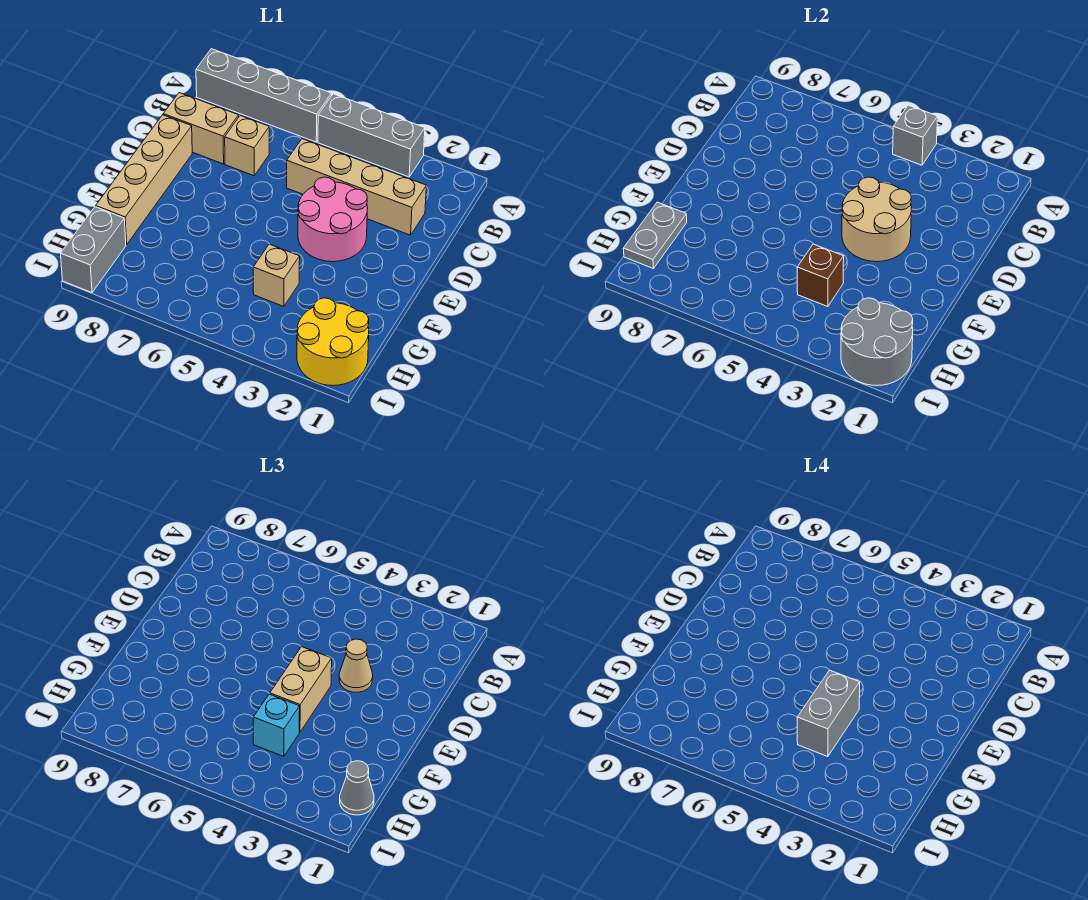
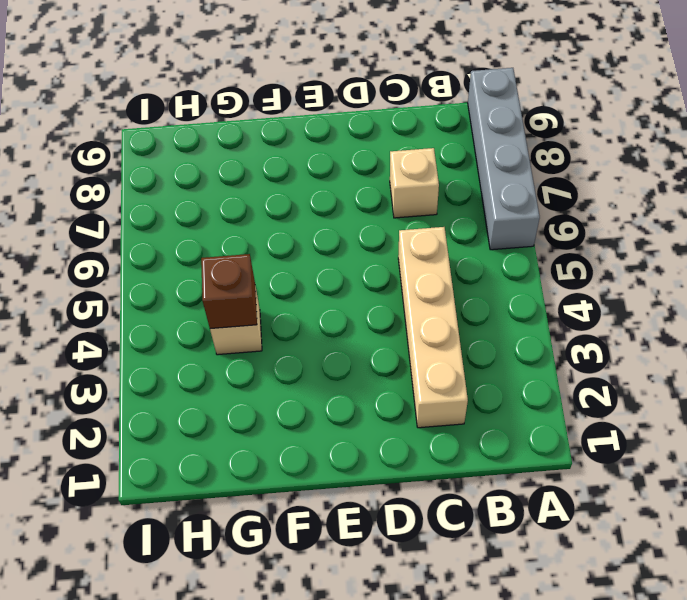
none -> grey 1x3 brick [318,94,425,177]
none -> tan 1x2 brick [163,93,239,164]
none -> pink 2x2 round brick [298,177,368,262]

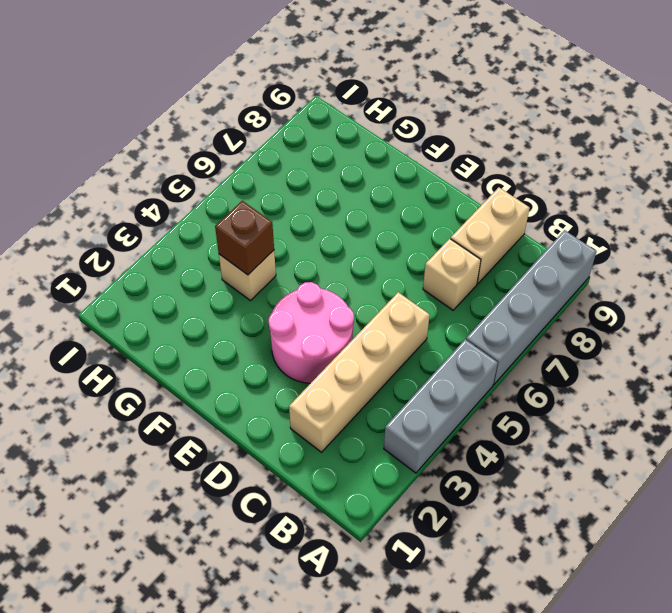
none -> tan 1x4 brick [96,115,192,245]
none -> yellow 2x2 round brick [297,298,369,386]
none -> grey 1x2 brick [61,207,126,293]

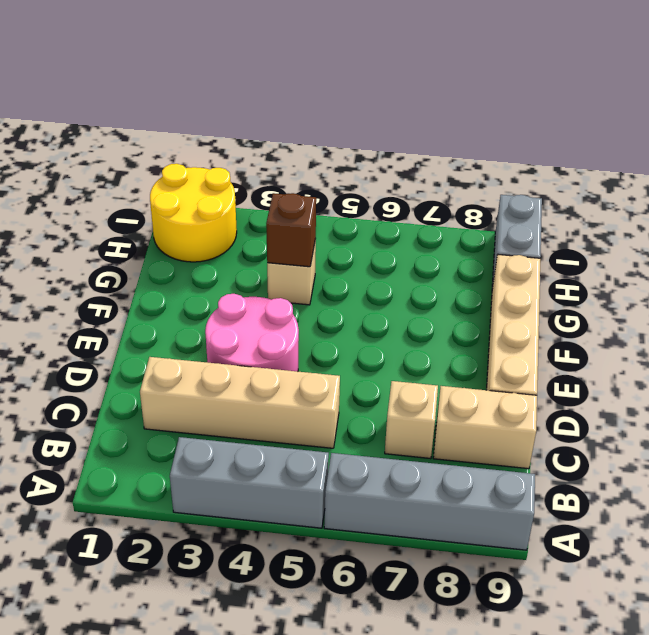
none -> grey 1x1 brick [893,105,938,165]
none -> tan 2x2 round brick [842,177,912,262]
none -> grey 1x2 plate [623,202,687,268]

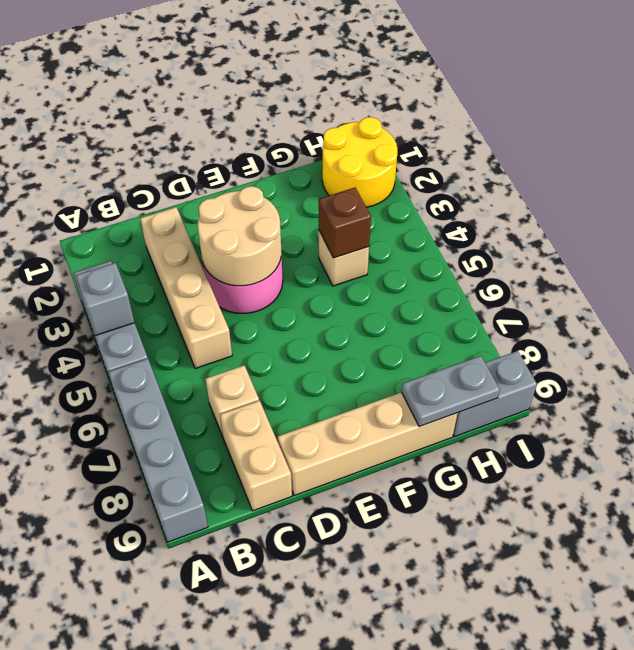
none -> grey 2x2 round brick [841,298,913,386]
none -> tan 1x1 cone [339,639,373,692]
none -> tan 1x2 brick [270,647,332,732]

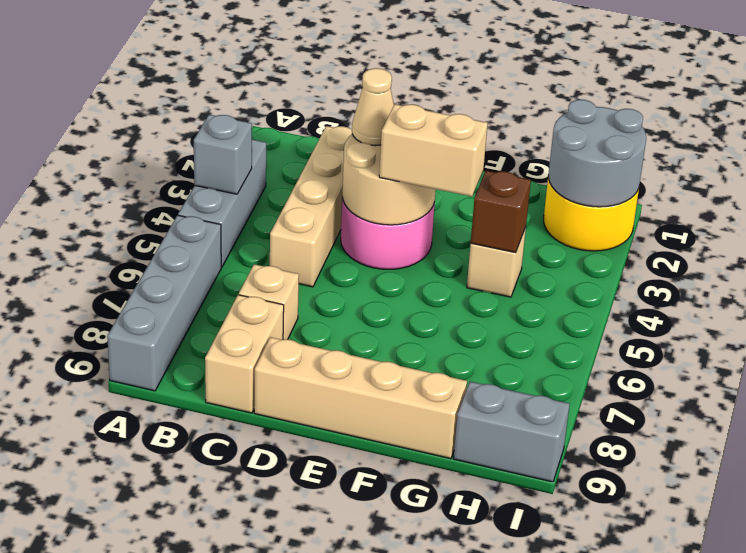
none -> grey 1x2 plate [623,202,687,268]
none -> cyan 1x1 brick [253,694,300,757]
none -> grey 1x1 cone [340,761,374,815]

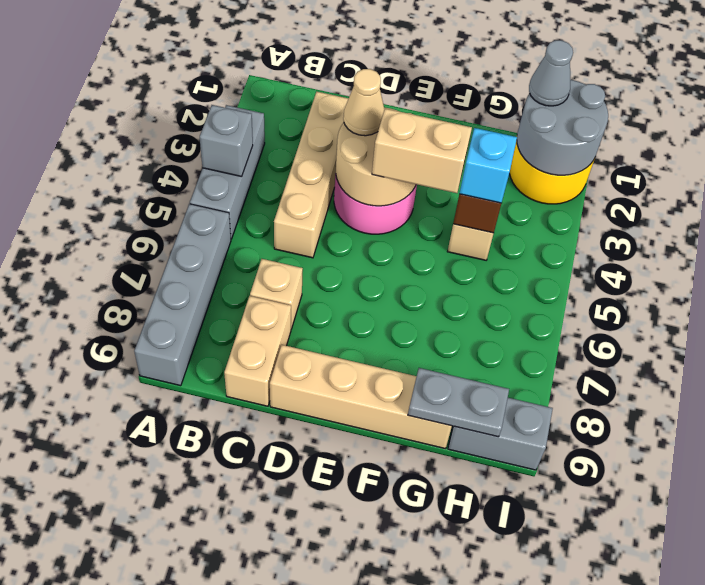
none -> grey 1x2 brick [797,670,860,757]

